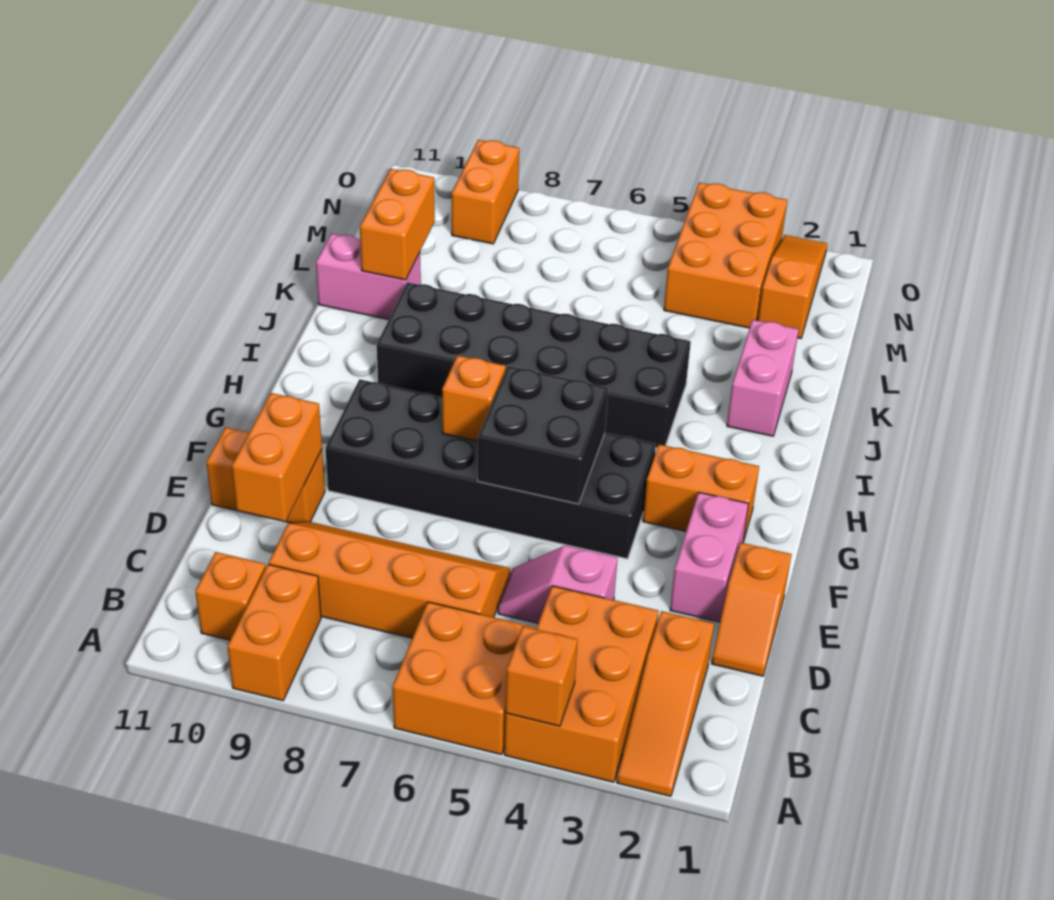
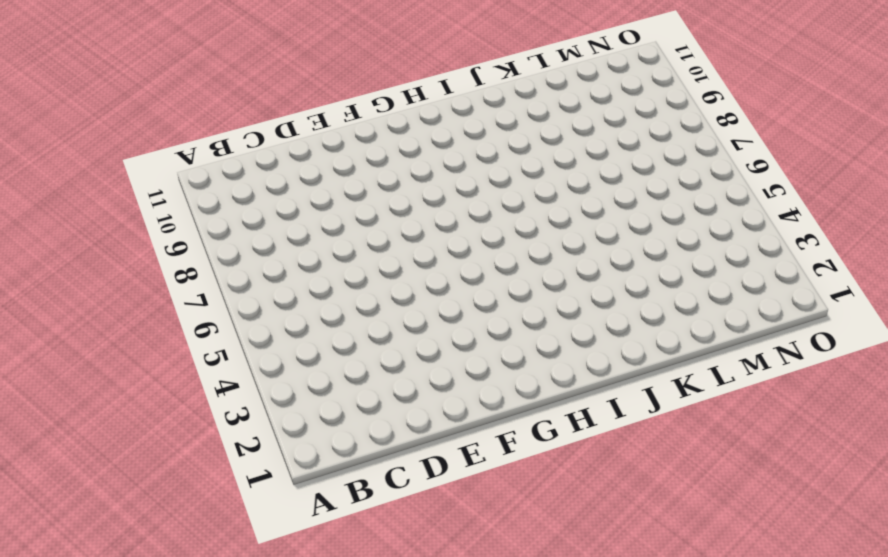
none -> orange 1x3 slope [617,611,714,796]
none -> orange 2x3 brick [504,586,659,782]
none -> orange 2x2 brick [393,602,534,755]

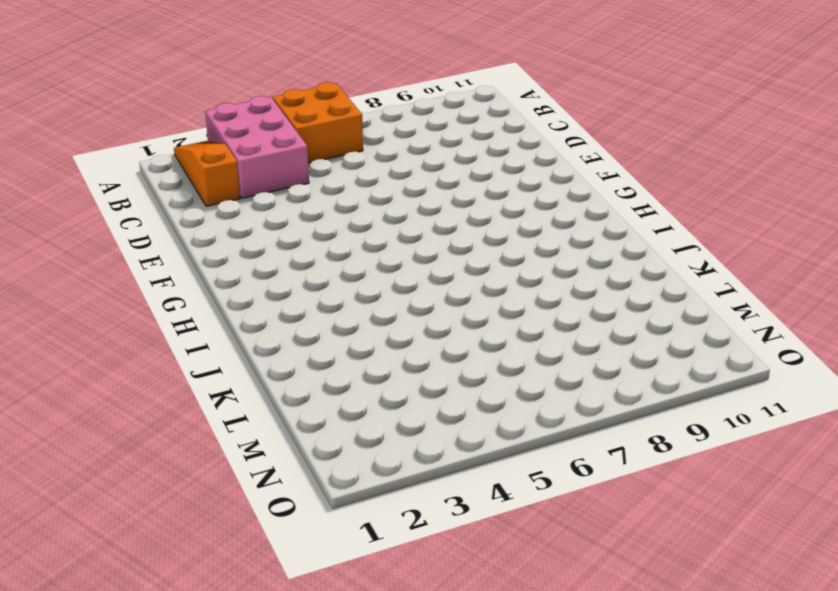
pink 2x3 brick [205,96,309,198] -> orange 2x3 brick [504,586,659,782]
none -> orange 1x2 brick [227,564,321,701]
none -> orange 1x1 brick [195,552,266,640]
none -> orange 2x4 slope [269,522,510,638]

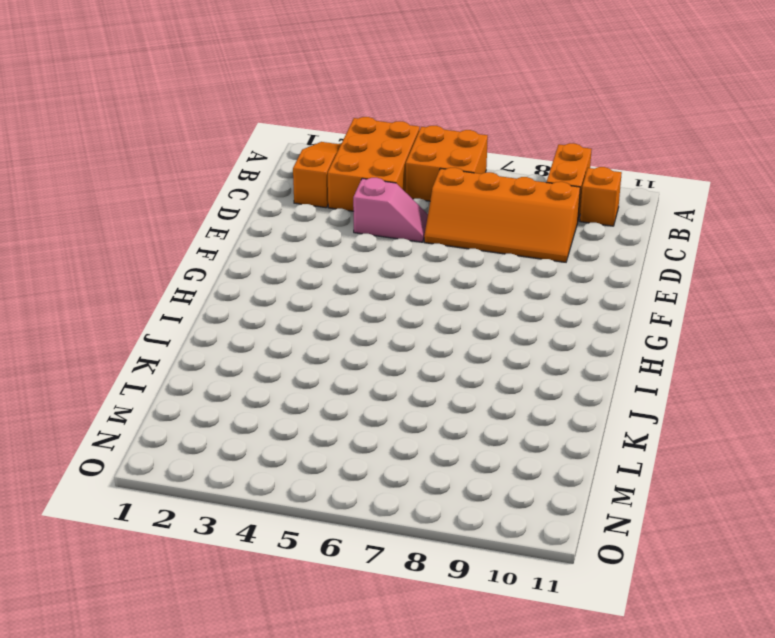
none -> orange 1x2 slope [712,543,791,676]
none -> pink 1x2 brick [670,493,748,622]
none -> orange 1x2 brick [206,427,325,523]

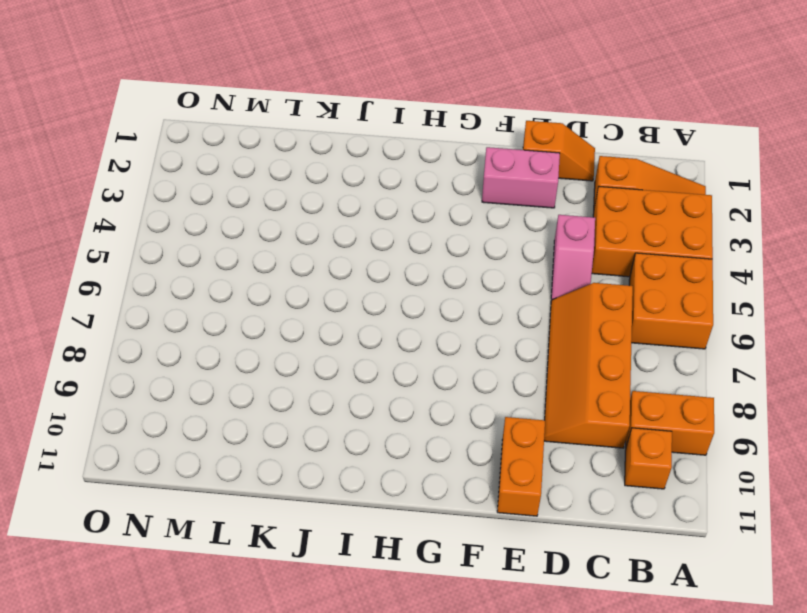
none -> black 2x6 brick [325,379,656,559]
none -> orange 1x2 brick [643,444,759,542]
none -> black 2x6 brick [377,282,691,448]

